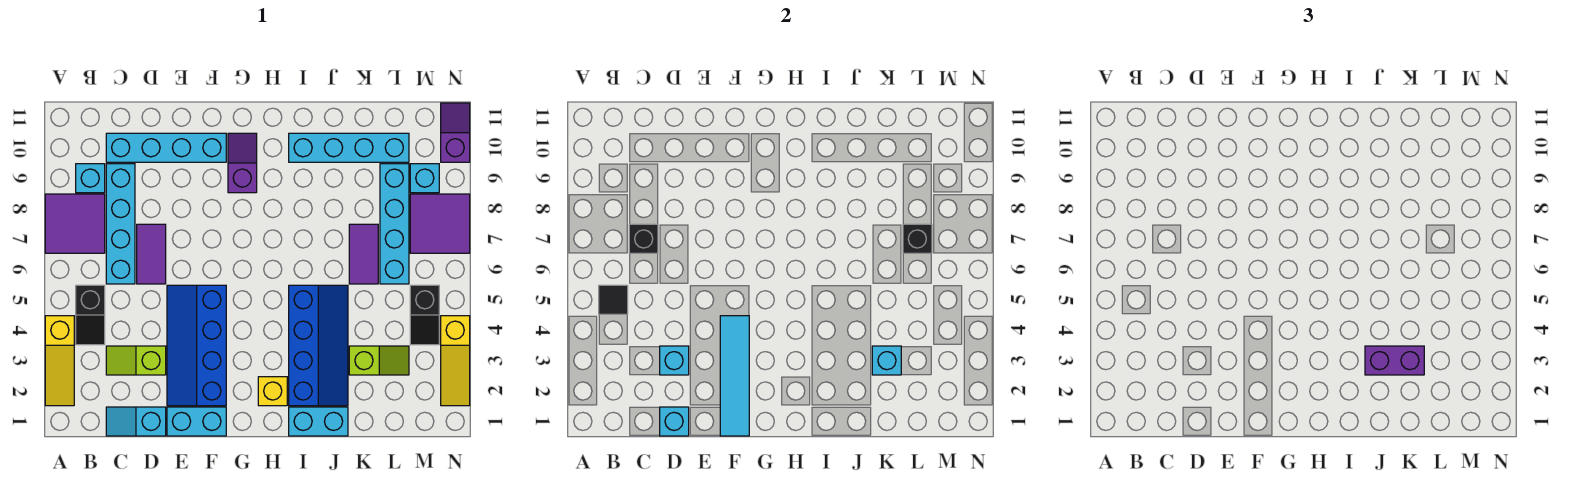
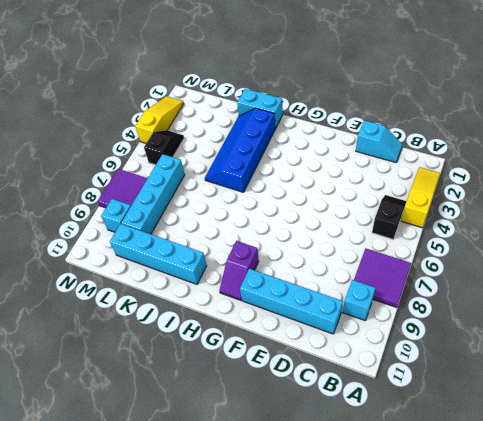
none -> lime 1x2 slope [106,346,166,375]
none -> cyan 1x4 brick [106,164,135,284]
none -> purple 1x2 tile [137,224,166,284]
none -> cyan 1x2 brick [167,407,226,436]

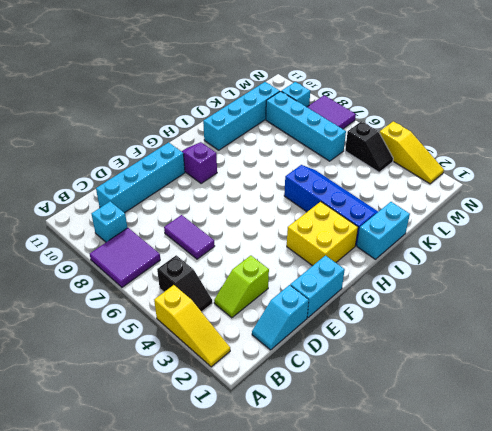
yellow 2x2 brick [287,202,358,266] -> yellow 1x1 brick [258,377,287,406]
none -> cyan 1x4 brick [106,164,135,284]
none -> blue 2x4 slope [167,285,226,406]
none -> lime 1x2 slope [349,346,409,375]
none -> purple 1x2 tile [349,224,378,284]

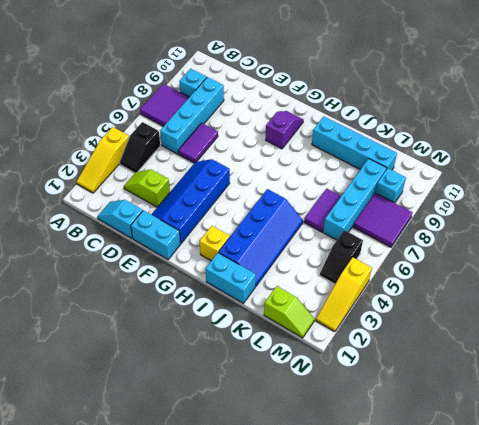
lime 1x2 slope [264,286,315,338] -> lime 1x2 slope moved to [349,346,409,375]
none -> cyan 1x4 brick [106,133,226,162]
none -> purple 1x2 slope [441,103,470,162]
none -> black 1x1 tile [599,285,628,314]
none -> black 1x1 brick [629,224,658,253]

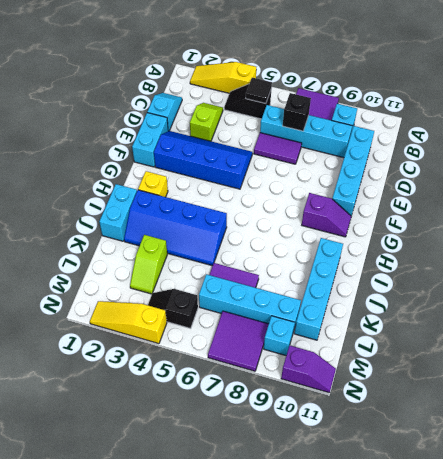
none -> cyan 1x1 brick [660,407,689,436]
none -> cyan 1x1 brick [660,346,689,375]
none -> cyan 1x4 tile [720,316,749,436]
none -> cyan 1x1 brick [872,346,901,375]

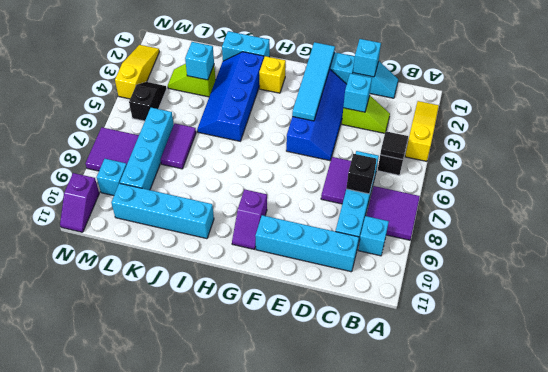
none -> black 1x1 brick [903,224,932,253]
none -> purple 1x2 brick [1365,346,1424,375]

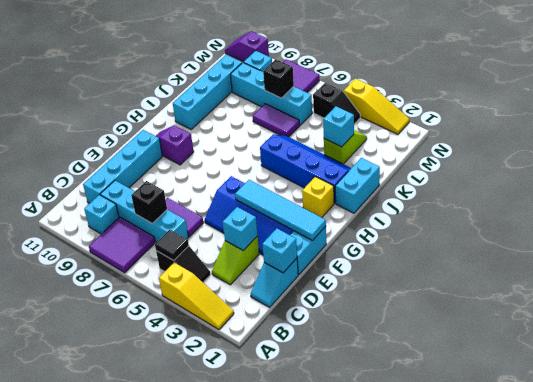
none -> purple 1x2 brick [1365,346,1424,375]

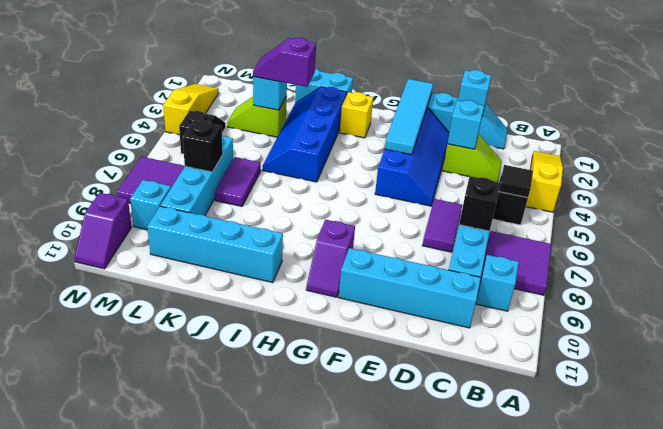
purple 1x2 slope [253,38,316,87] -> purple 1x2 brick [1365,346,1424,375]

